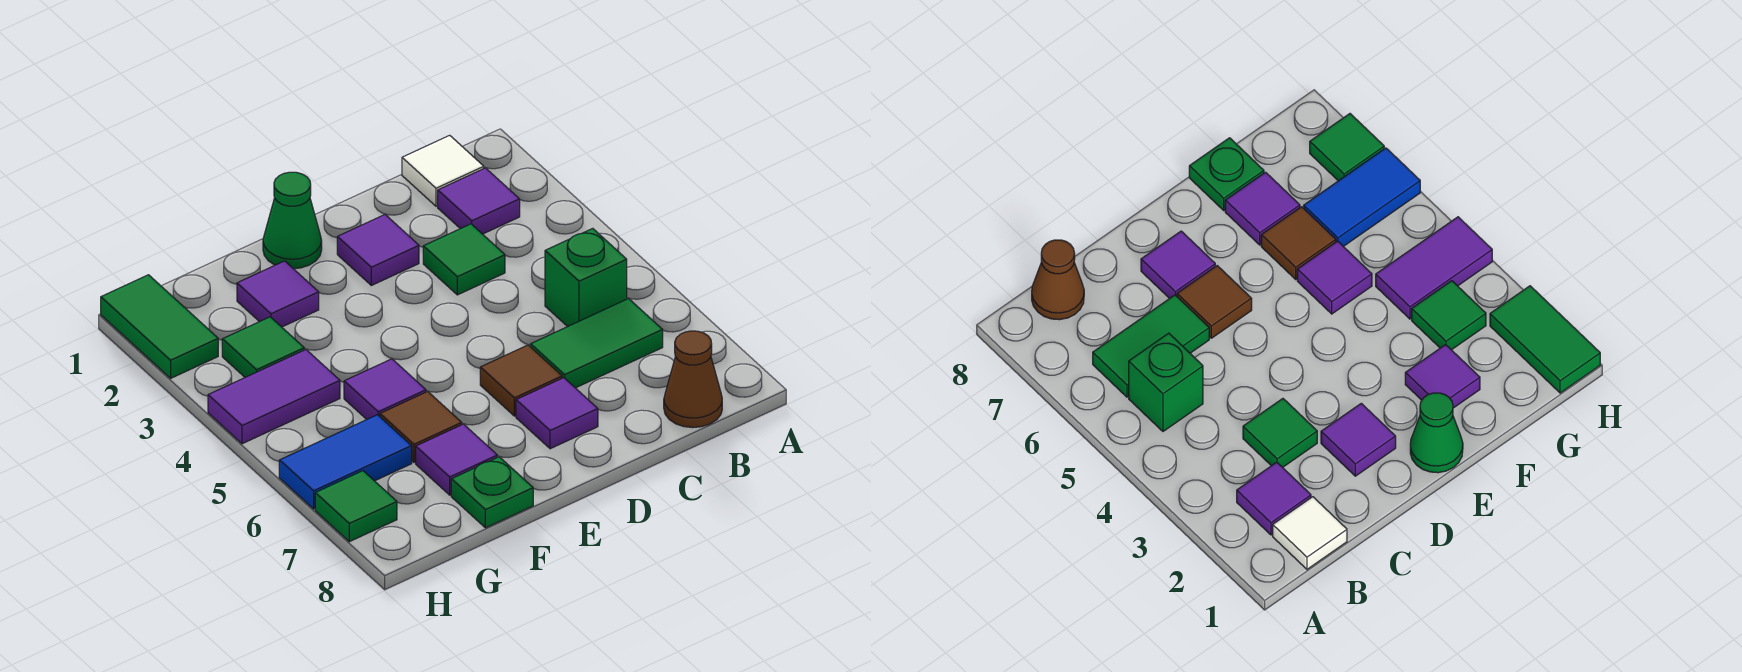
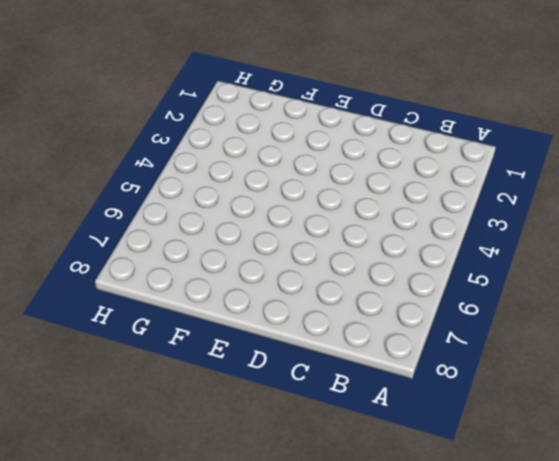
none -> white 1x1 tile [402,135,484,206]
none -> purple 1x1 tile [438,168,520,234]
none -> green 1x1 brick [545,228,627,327]

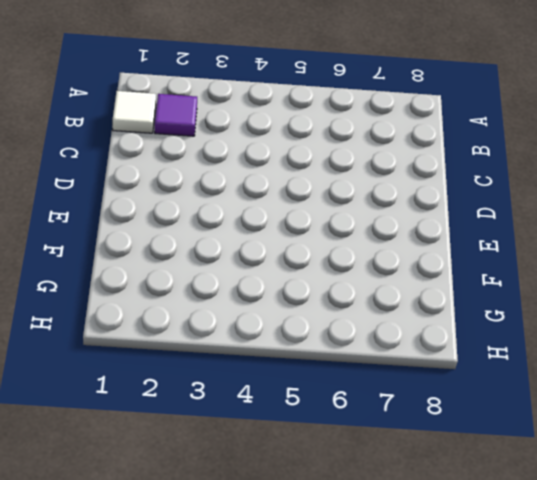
none -> green 1x1 brick [545,228,627,327]
none -> green 1x2 tile [531,298,663,388]
none -> brown 1x1 cone [664,331,722,428]

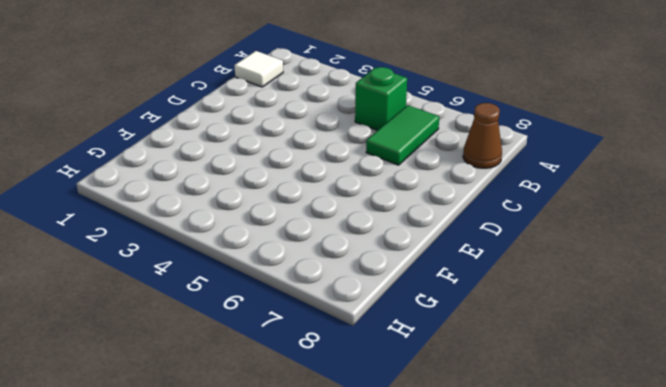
none -> purple 1x1 tile [438,168,520,234]
none -> green 1x1 tile [423,224,505,295]
none -> purple 1x1 tile [337,215,419,285]

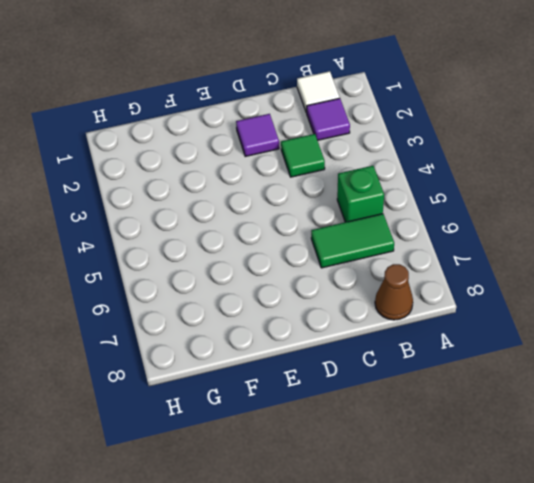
none -> brown 1x1 tile [480,345,562,416]
none -> purple 1x1 tile [516,378,598,449]
none -> green 1x1 cone [263,172,322,269]

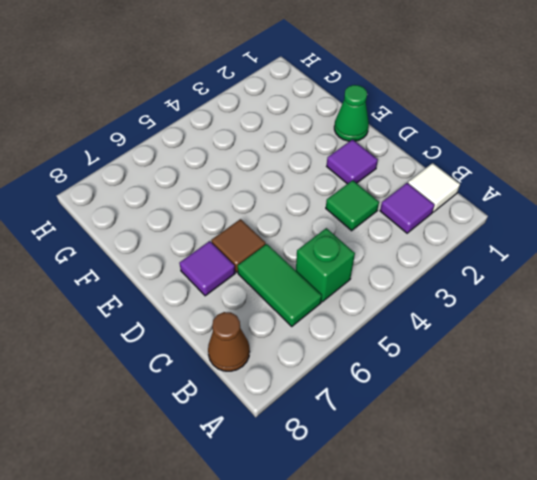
none -> purple 1x1 tile [237,261,319,327]
none -> purple 1x1 tile [344,359,426,419]
none -> brown 1x1 tile [380,392,462,462]

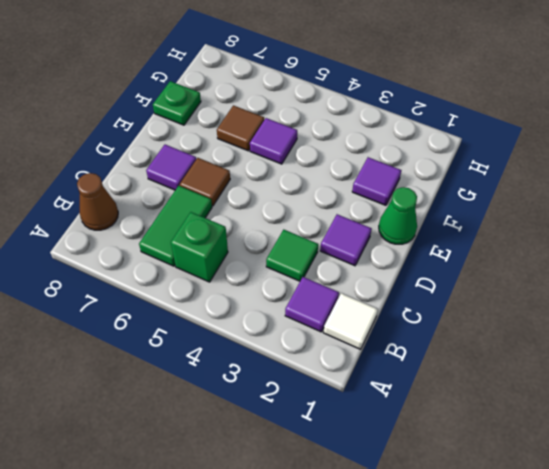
none -> purple 1x1 tile [416,424,497,495]
none -> green 1x1 tile [222,317,304,377]
none -> purple 1x2 tile [208,350,340,444]

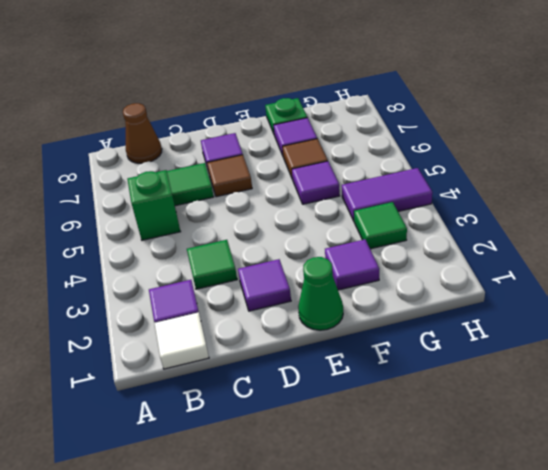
none -> blue 1x2 tile [279,415,412,509]
none -> green 1x2 tile [101,275,218,378]
none -> green 1x1 tile [315,471,397,542]

